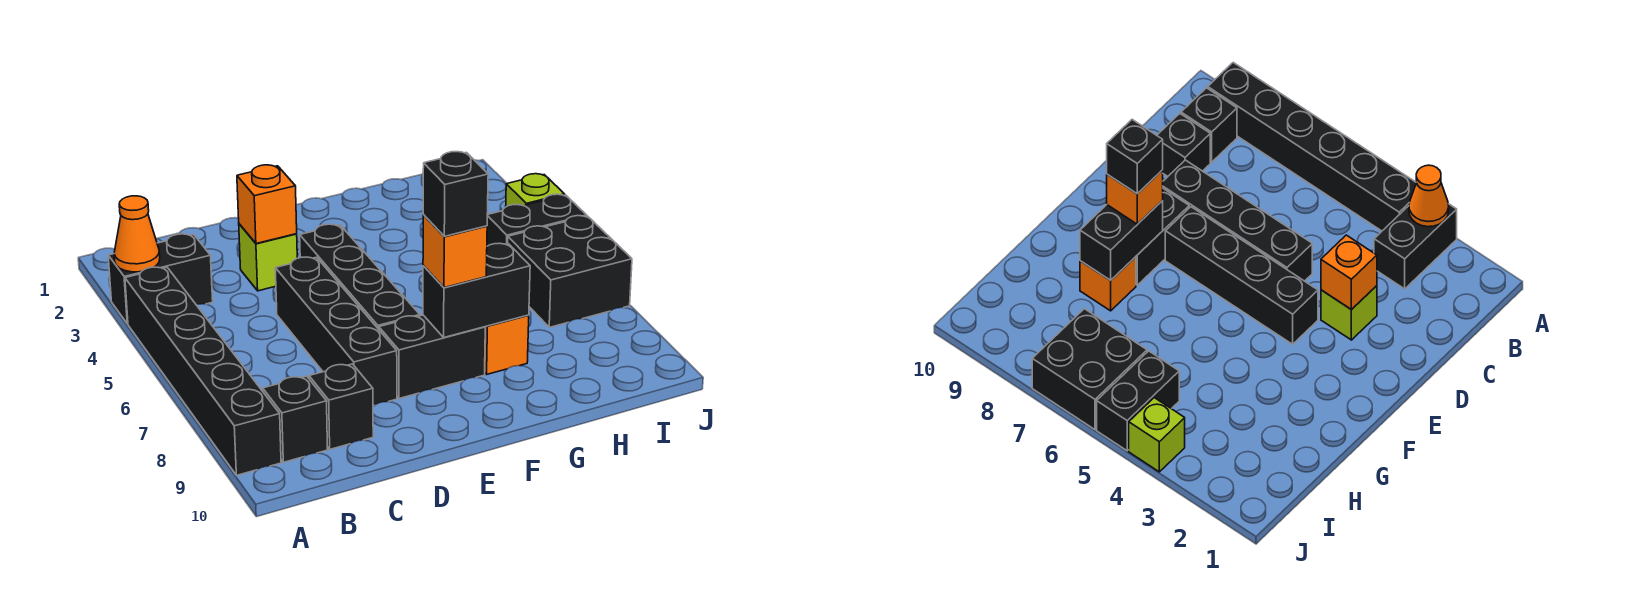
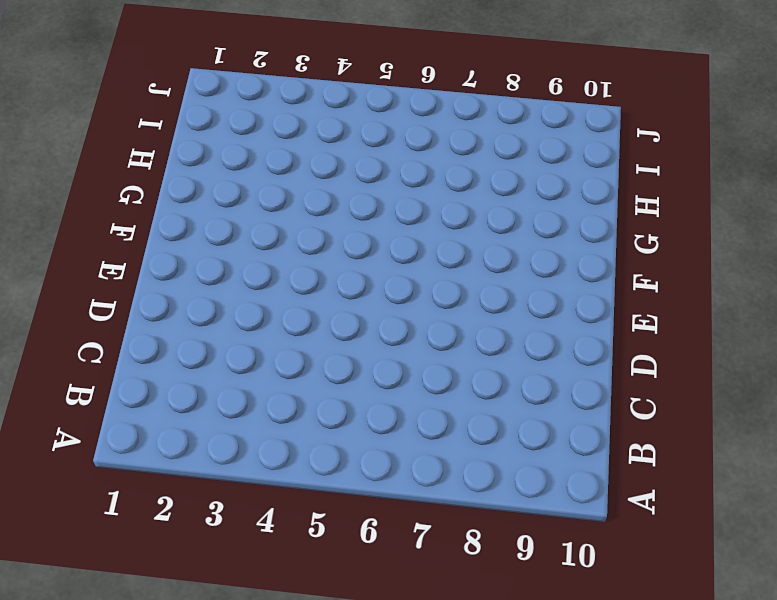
none -> black 1x2 brick [108,234,213,324]
none -> black 1x6 brick [125,267,281,475]
none -> black 1x1 brick [263,376,328,462]

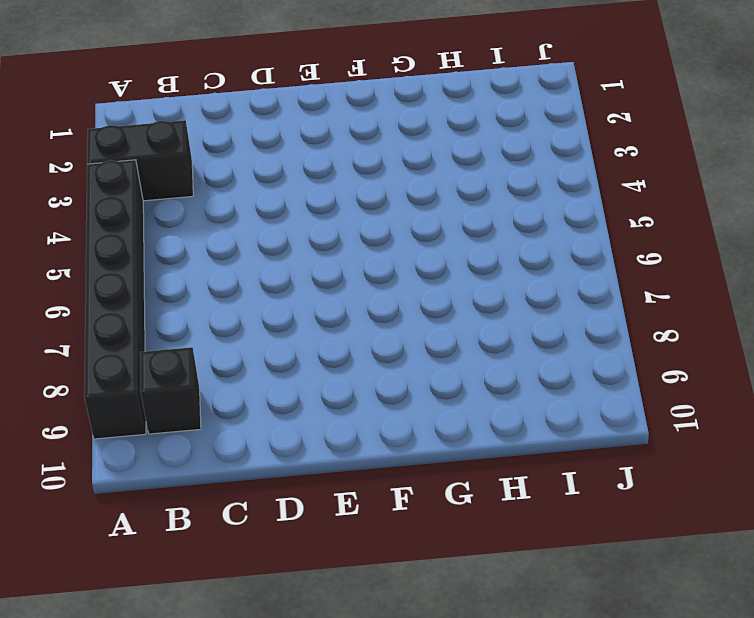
none -> black 1x1 brick [309,364,373,449]
none -> lime 1x1 brick [239,224,297,291]
none -> black 1x4 brick [275,257,397,406]

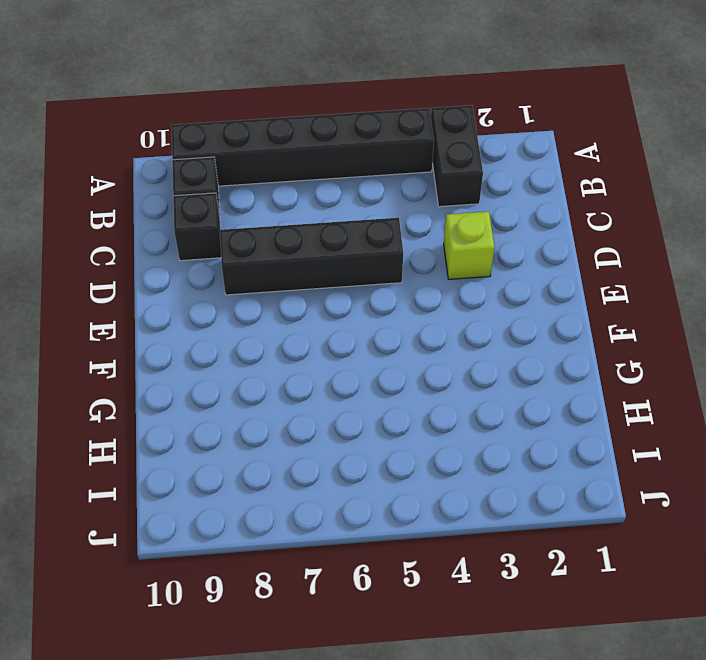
none -> black 1x4 brick [300,224,420,329]
none -> black 1x2 brick [379,315,485,398]
none -> orange 1x1 brick [485,315,529,374]

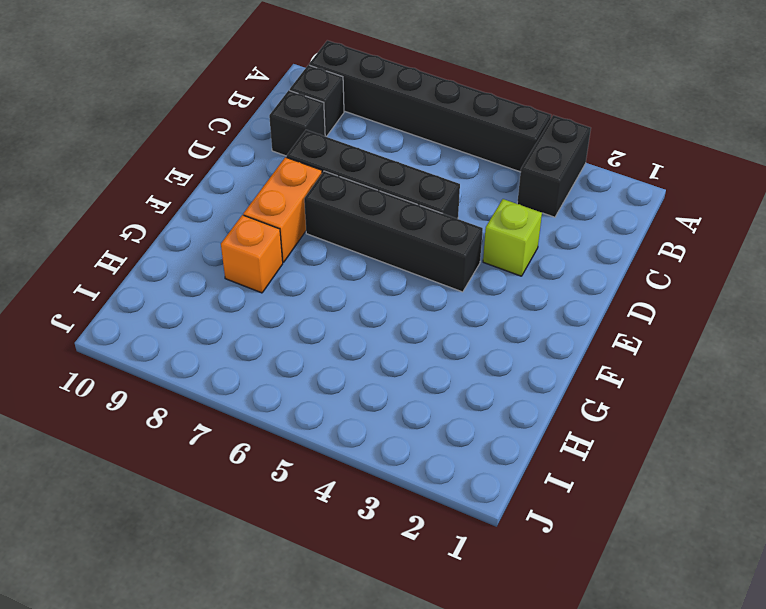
orange 1x2 brick [243,157,322,262] -> black 1x2 brick [379,315,485,398]
none -> black 1x2 brick [487,194,587,246]
none -> black 2x2 brick [508,216,632,327]
none -> lime 1x1 brick [506,174,565,207]

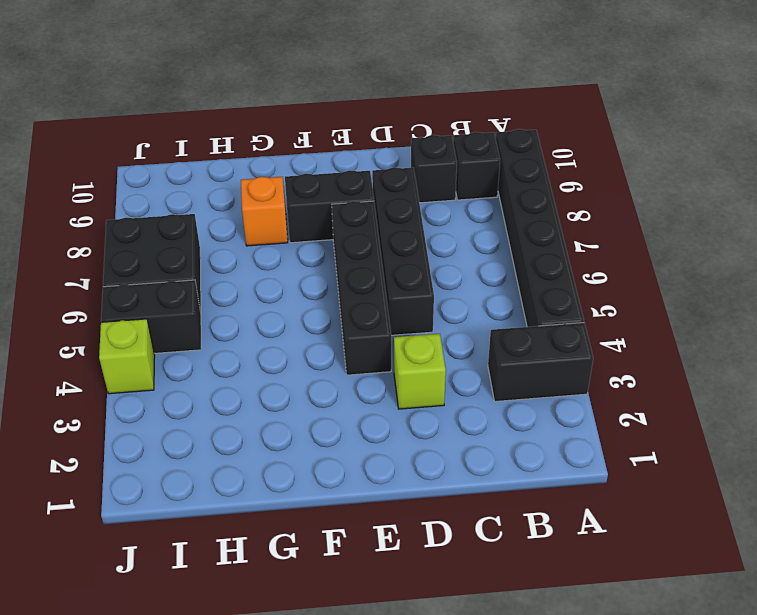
none -> orange 1x1 cone [114,196,160,272]
none -> orange 1x1 brick [237,165,297,244]
none -> black 1x2 brick [423,243,530,337]

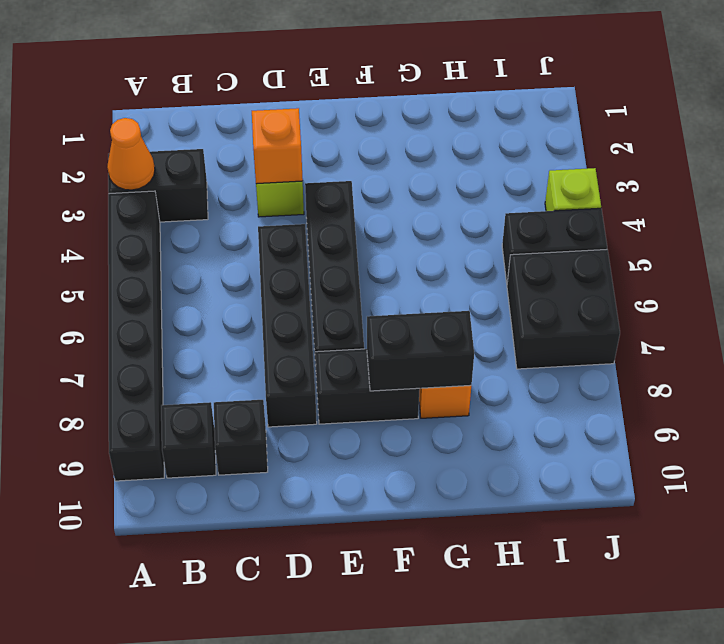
none -> orange 1x1 brick [423,215,487,288]
none -> black 1x1 brick [423,152,488,236]

